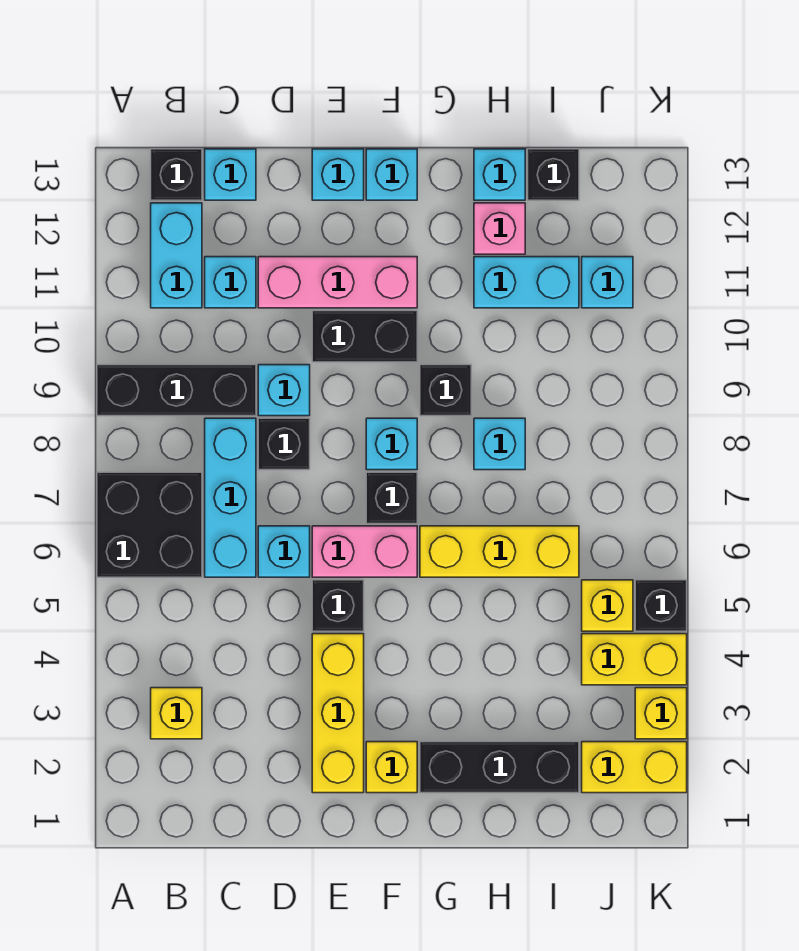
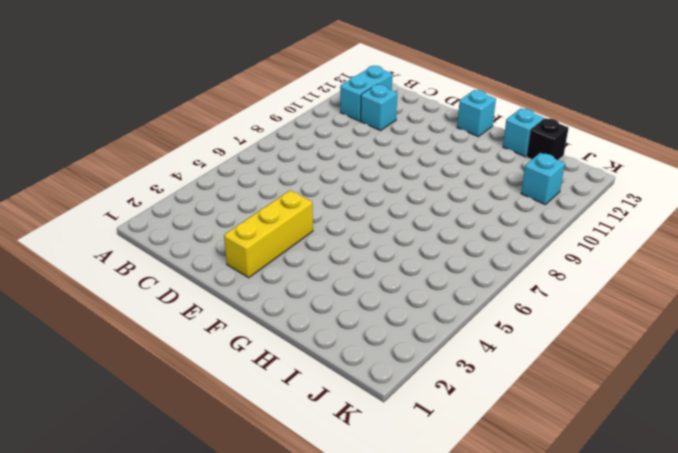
none -> black 2x2 brick [97,472,202,577]
none -> black 1x3 brick [97,365,256,416]
none -> yellow 1x1 brick [151,688,202,739]
none -> black 1x1 brick [151,149,202,200]

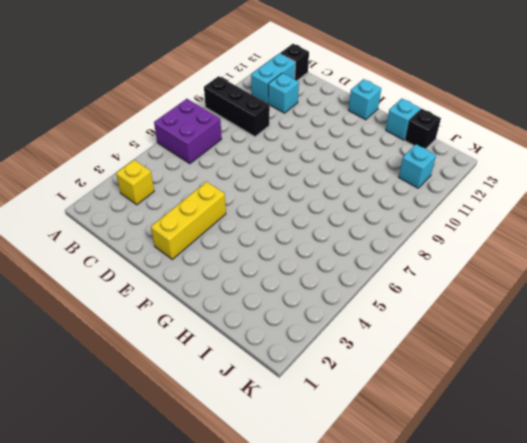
purple 2x2 brick [154,99,222,164] -> black 2x2 brick [97,472,202,577]
none -> cyan 1x3 brick [205,418,256,577]
none -> cyan 1x1 brick [205,149,256,200]
none -> cyan 1x1 brick [258,526,310,577]
none -> black 1x1 brick [258,418,310,470]

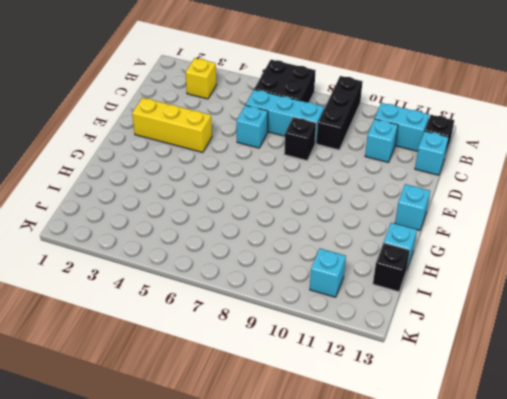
none -> cyan 1x1 brick [258,365,310,416]
none -> pink 1x3 brick [258,257,417,308]
none -> black 1x1 brick [312,580,364,631]
none -> pink 1x2 brick [312,526,417,577]

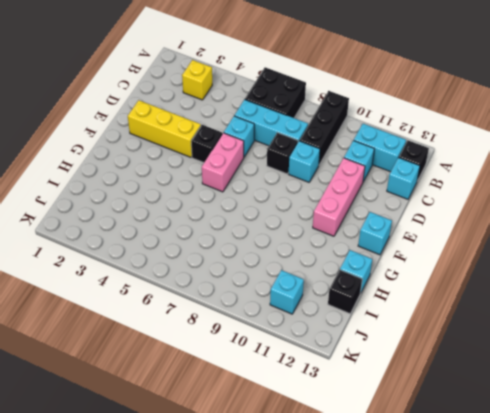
none -> black 1x2 brick [312,311,417,362]
none -> cyan 1x1 brick [312,149,364,200]
none -> yellow 1x1 brick [366,742,417,793]
none -> black 1x1 brick [366,472,417,524]

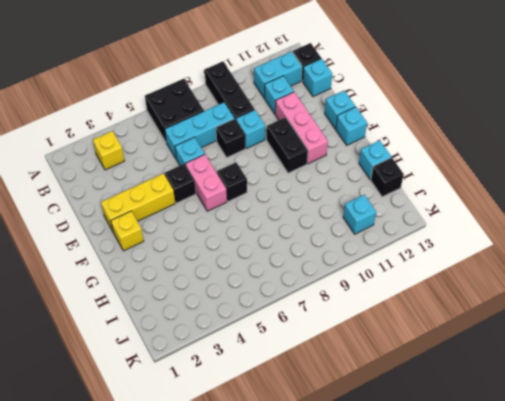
none -> cyan 1x1 brick [366,418,417,470]
none -> black 1x3 brick [420,742,579,793]
none -> yellow 1x3 brick [420,526,579,577]
none -> black 1x1 brick [420,365,471,416]

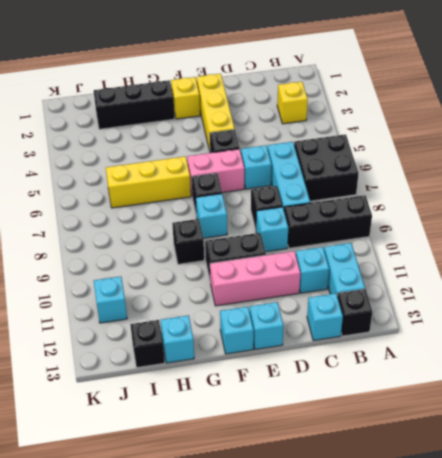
none -> cyan 1x1 brick [474,418,525,470]
none -> cyan 1x2 brick [474,257,579,308]
none -> pink 1x1 brick [474,203,525,254]
none -> yellow 1x2 brick [582,742,687,793]

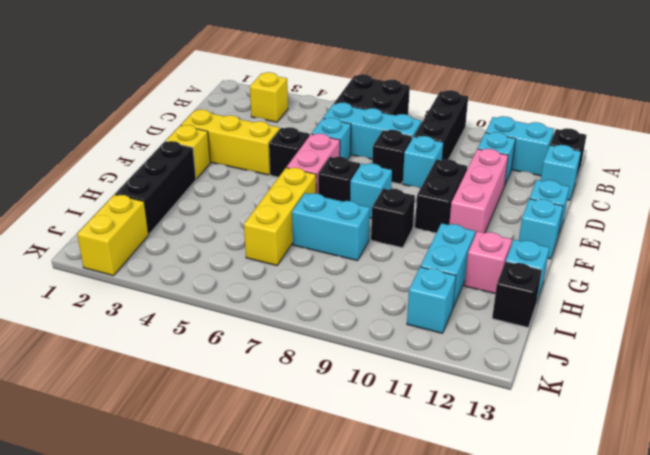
cyan 1x2 brick [292,193,370,261] -> cyan 1x1 brick [474,418,525,470]
none -> yellow 1x2 brick [582,634,687,685]
none -> yellow 1x1 brick [582,580,633,631]
none -> yellow 1x1 brick [635,688,687,739]
none -> black 1x1 brick [635,580,687,631]

